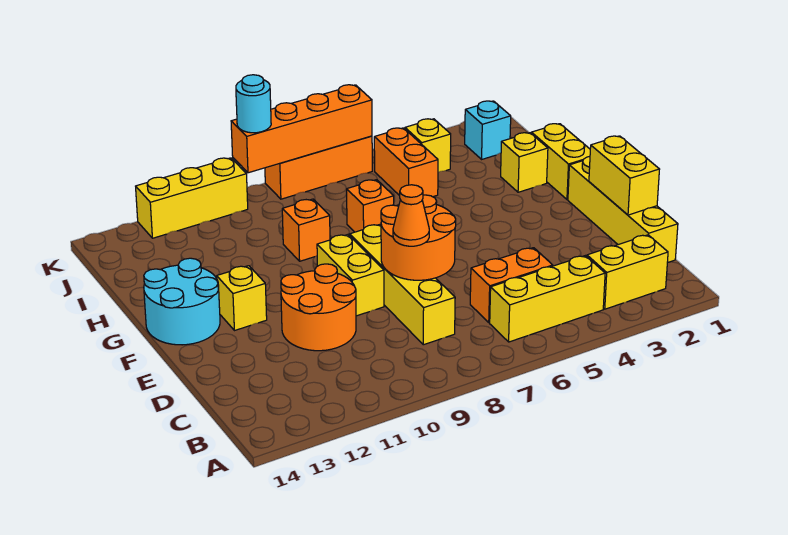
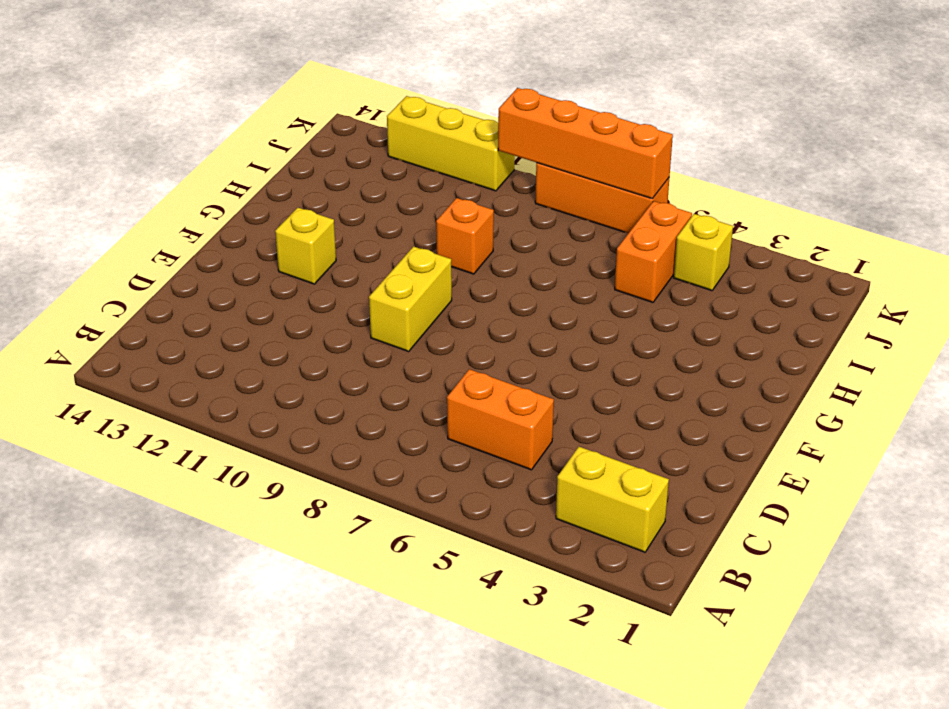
none -> yellow 1x3 brick [490,256,605,342]
none -> yellow 1x4 brick [568,157,678,263]
none -> yellow 1x4 brick [350,224,455,345]

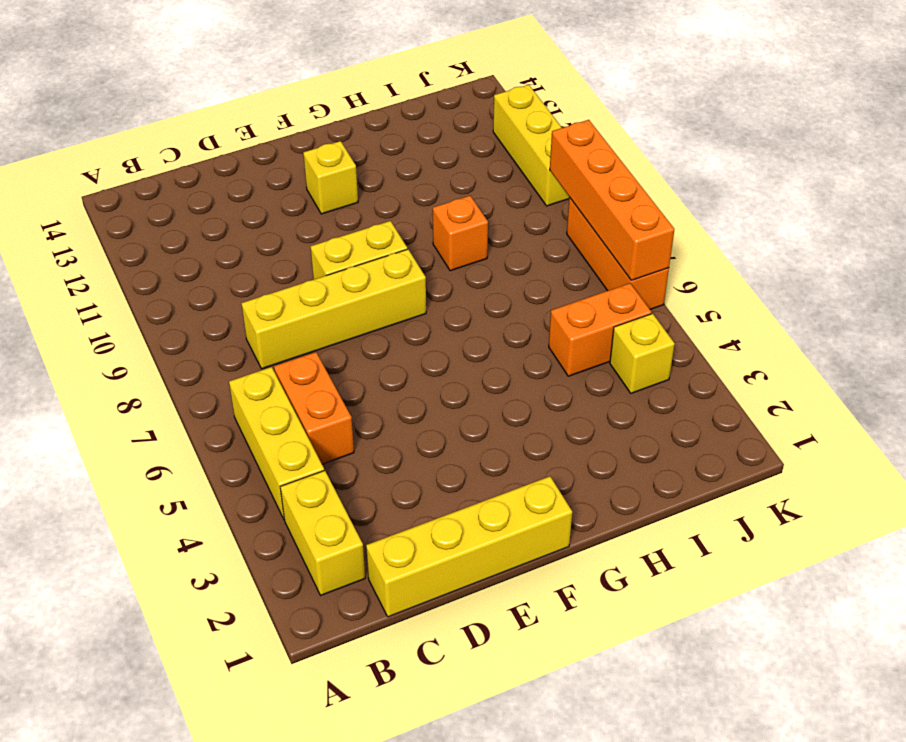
none -> orange 2x2 round brick [281,264,356,351]
none -> cyan 2x2 round brick [144,258,220,345]
none -> yellow 1x2 brick [531,124,590,200]

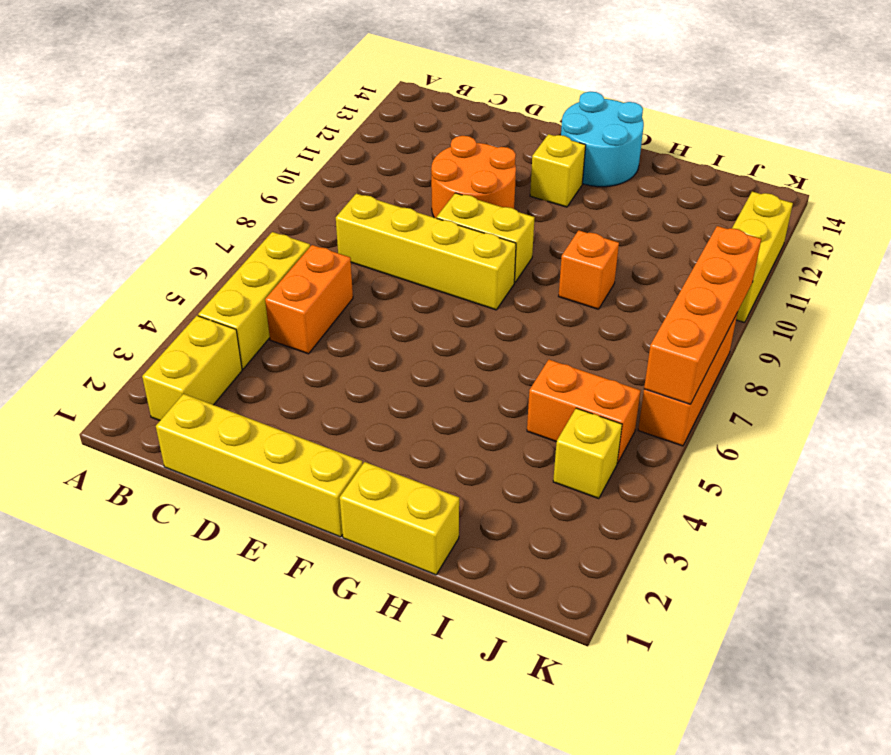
none -> yellow 1x1 brick [501,133,548,192]
none -> orange 1x1 brick [347,180,394,232]
none -> cyan 1x1 brick [465,101,511,159]

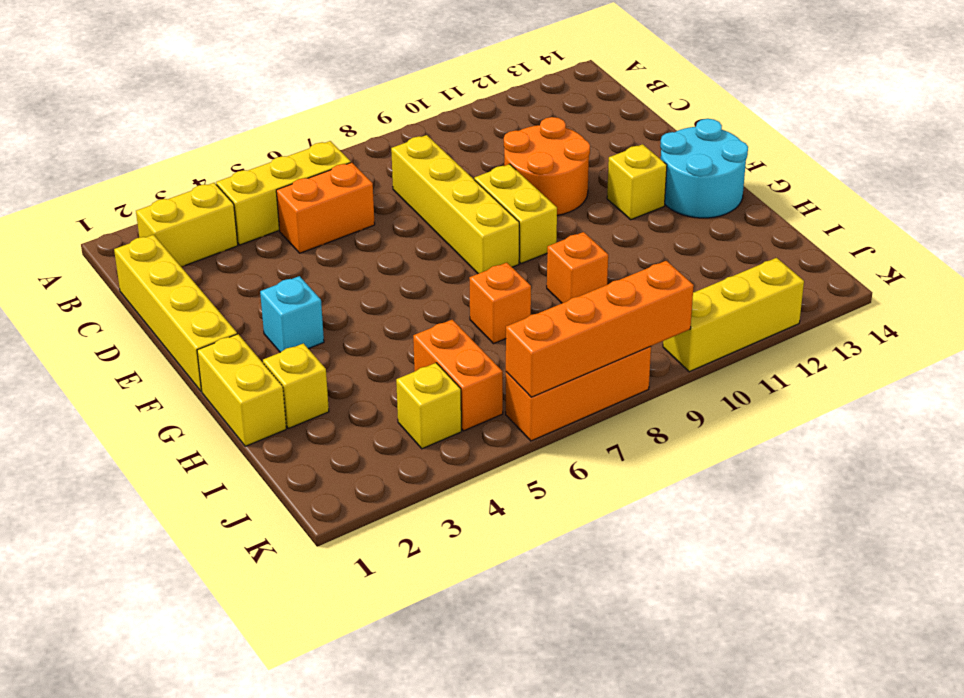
cyan 1x1 brick [260,276,324,352] -> cyan 1x1 brick moved to [465,101,511,159]
none -> yellow 1x2 brick [589,136,660,215]
none -> orange 2x2 round brick [381,195,456,280]
none -> orange 1x1 cone [393,185,429,246]

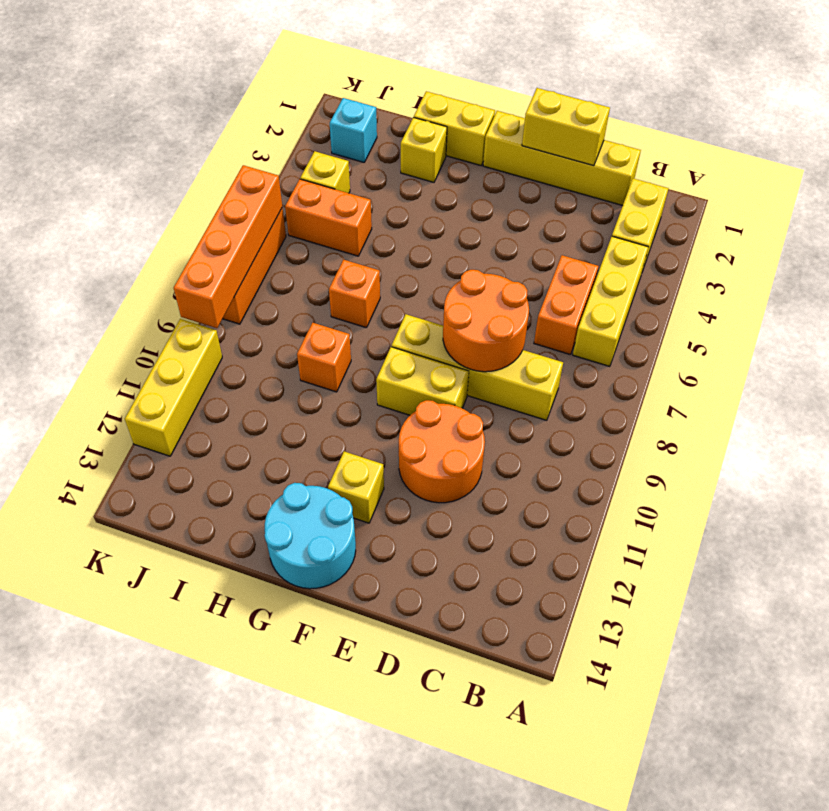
none -> orange 1x1 cone [393,185,429,246]
none -> cyan 1x1 round brick [236,75,271,133]

